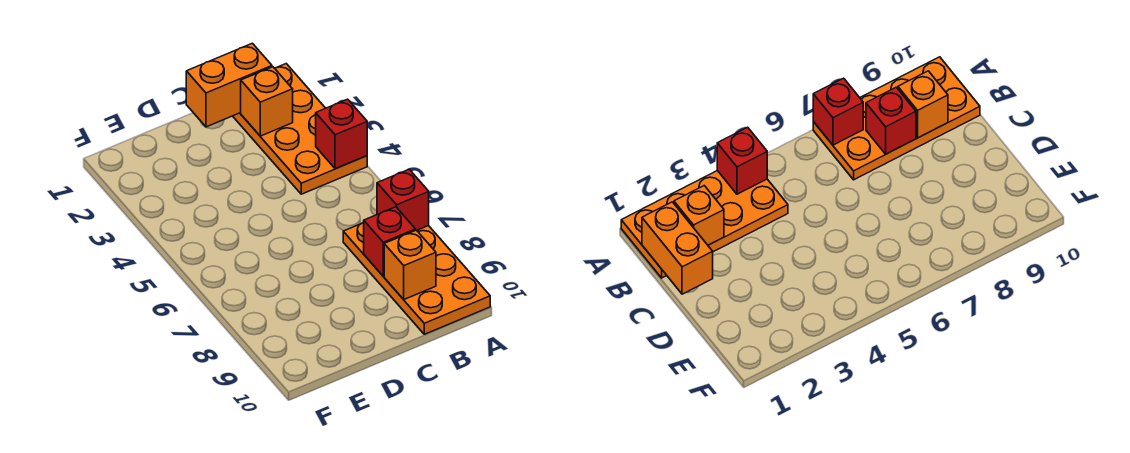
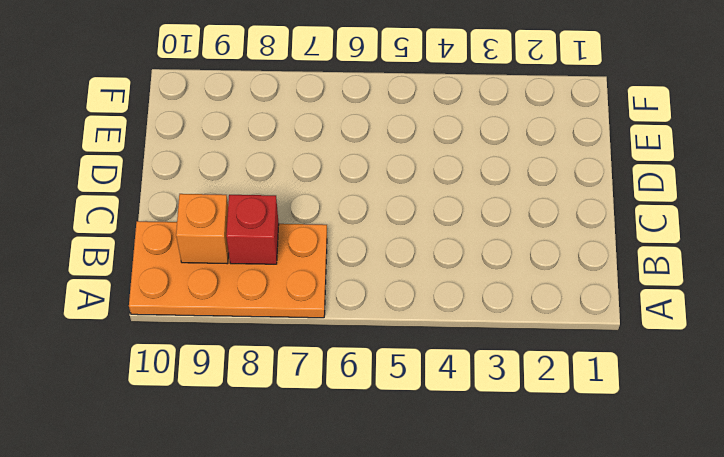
none -> orange 2x4 plate [233,64,367,194]
none -> red 1x1 brick [316,99,367,169]

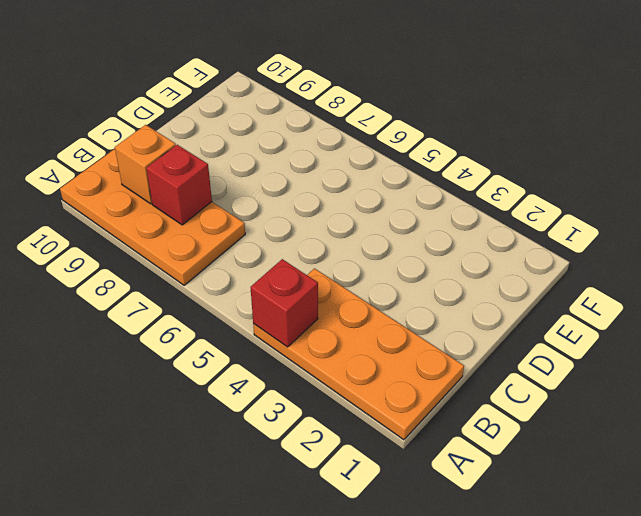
none -> red 1x1 brick [377,169,429,230]
none -> orange 1x2 brick [186,43,272,127]

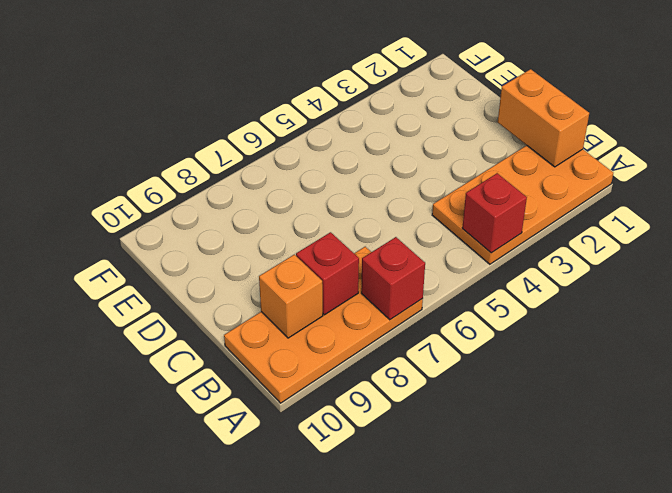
none -> orange 1x1 brick [241,67,293,136]

